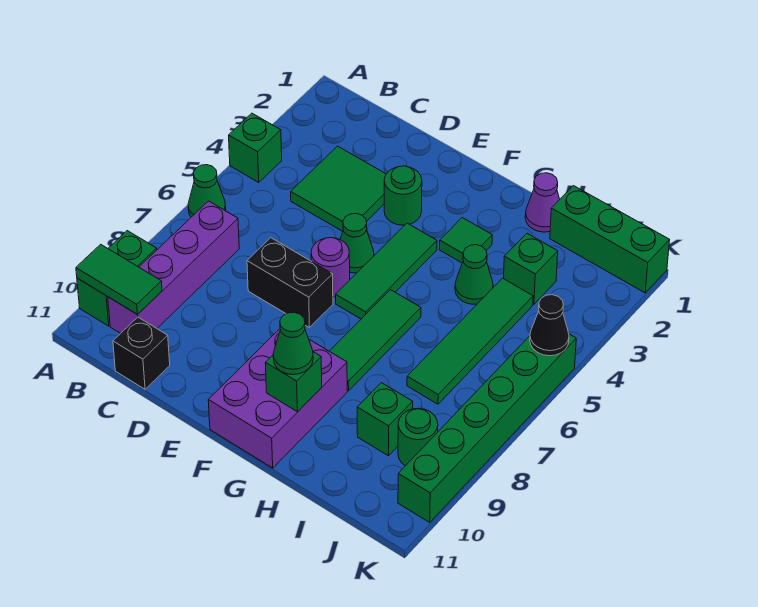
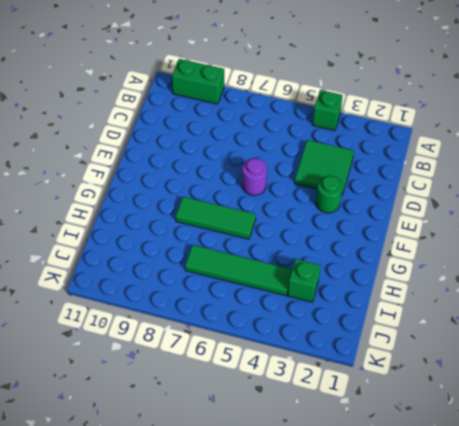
none -> green 1x1 cone [188,165,226,217]
none -> purple 1x4 brick [108,201,239,334]
none -> black 1x1 brick [113,317,170,389]

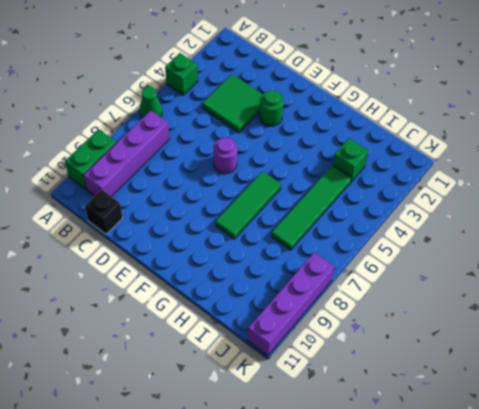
purple 1x4 brick [248,252,334,356] -> green 1x6 brick [398,334,576,522]
none -> black 1x2 brick [247,238,333,328]
none -> green 1x1 cone [340,213,374,273]
none -> green 1x3 tile [336,223,437,319]

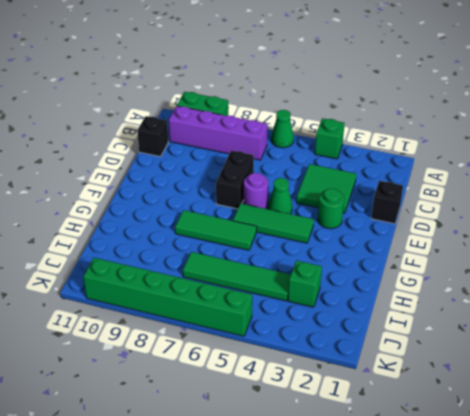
black 1x1 brick [371,181,403,224] -> none
none -> purple 2x3 brick [208,329,347,468]
none -> green 1x1 tile [439,218,492,263]
none -> purple 1x1 cone [525,173,560,232]

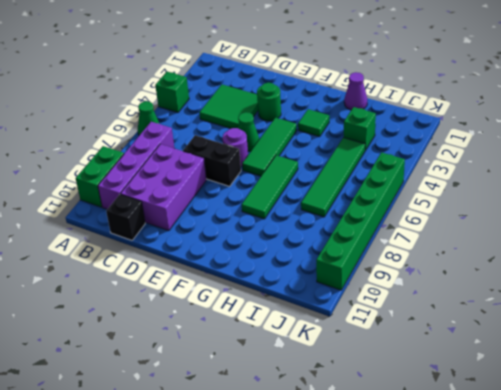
purple 2x3 brick [120,144,206,231] -> purple 2x3 brick moved to [208,329,347,468]
none -> green 1x1 cone [455,245,493,304]
none -> green 1x3 brick [550,186,670,293]
none -> green 1x1 brick [357,383,413,456]

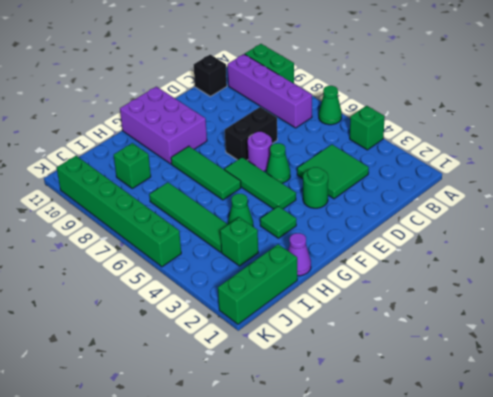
none -> green 1x1 round brick [398,408,438,466]
none -> green 1x2 tile [76,244,162,314]
none -> green 1x1 brick [266,352,322,412]

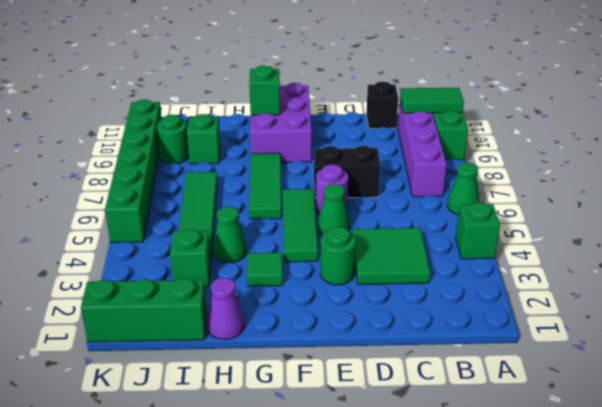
none -> black 1x1 cone [530,295,569,356]
none -> green 1x1 cone [273,312,313,375]

